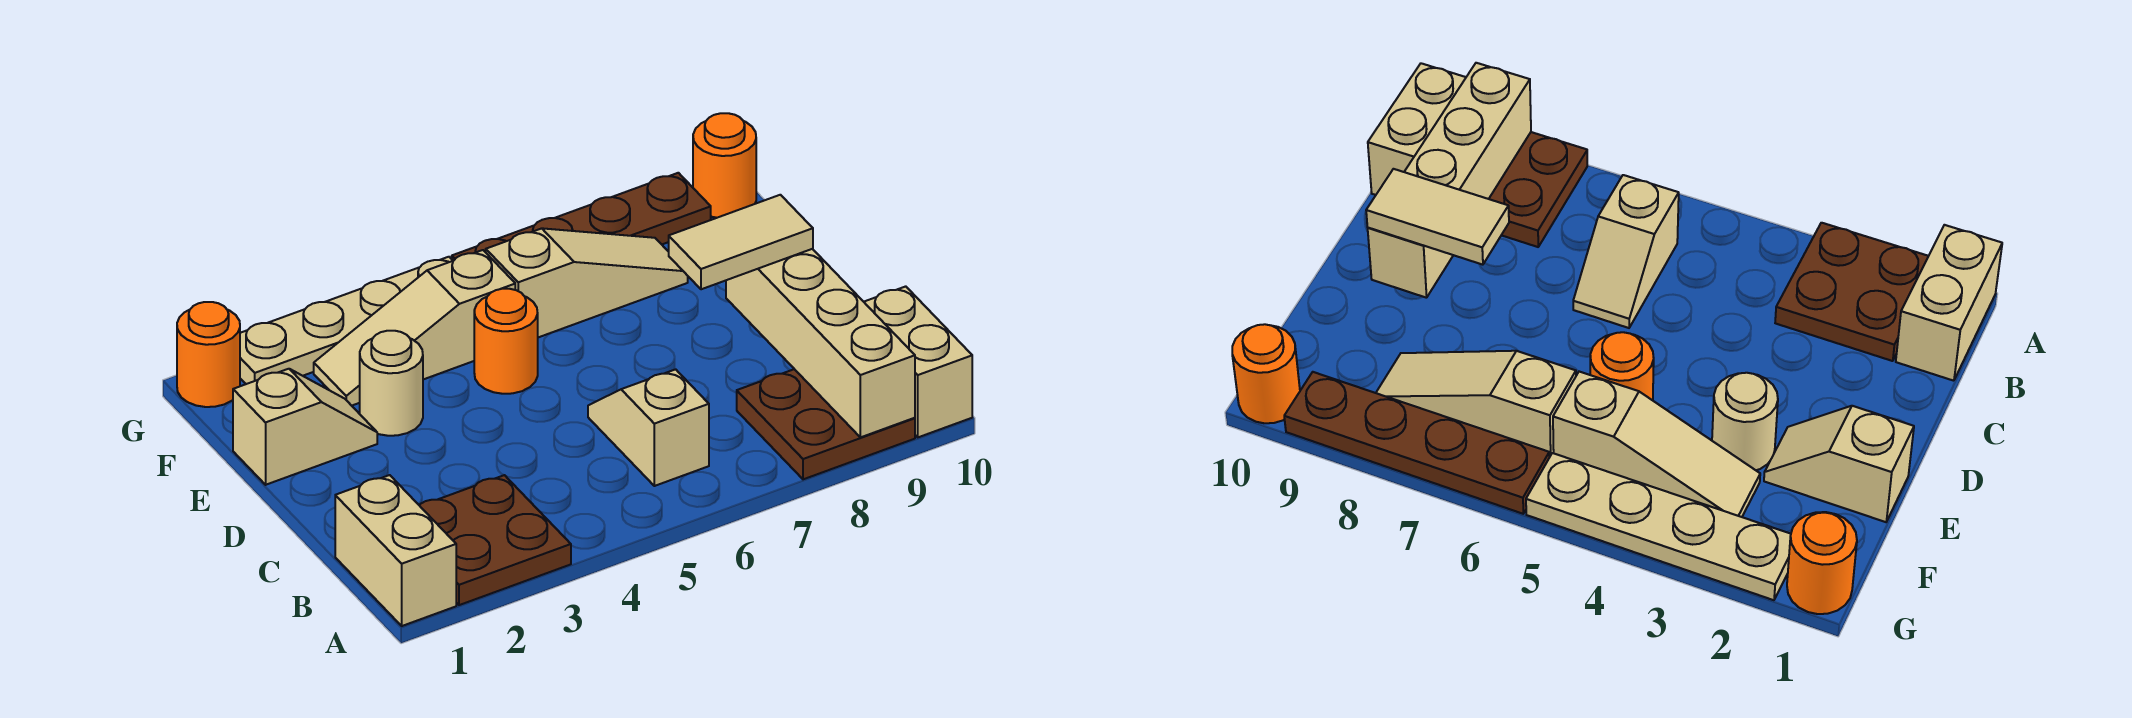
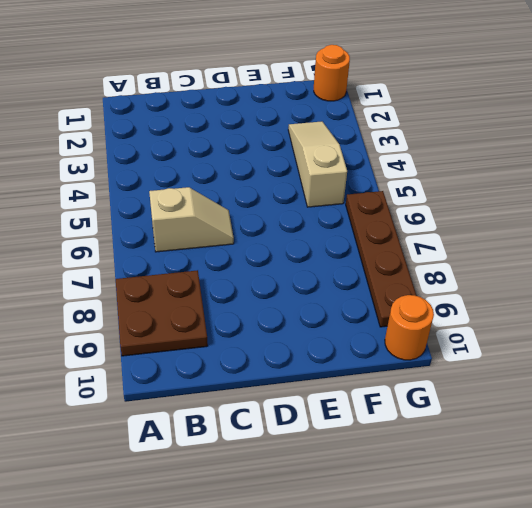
none -> tan 1x2 brick [335,475,456,626]
none -> brown 2x2 plate [419,475,571,605]
none -> tan 1x2 brick [864,286,972,437]

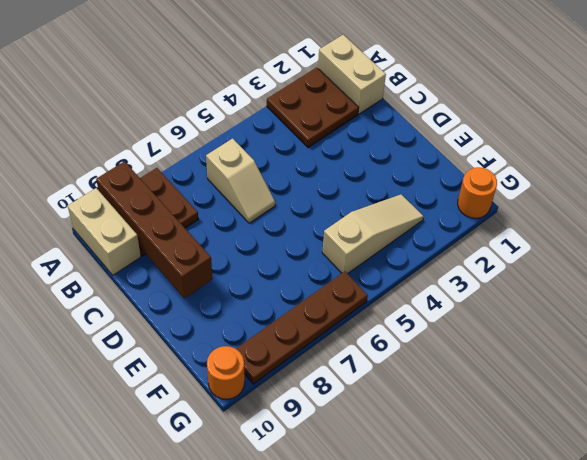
brown 1x4 brick [96,161,213,298] -> tan 1x4 brick [726,249,915,437]
none -> tan 1x2 slope [233,369,377,485]
none -> tan 1x1 round brick [360,331,423,436]
none -> orange 1x1 round brick [474,289,538,394]

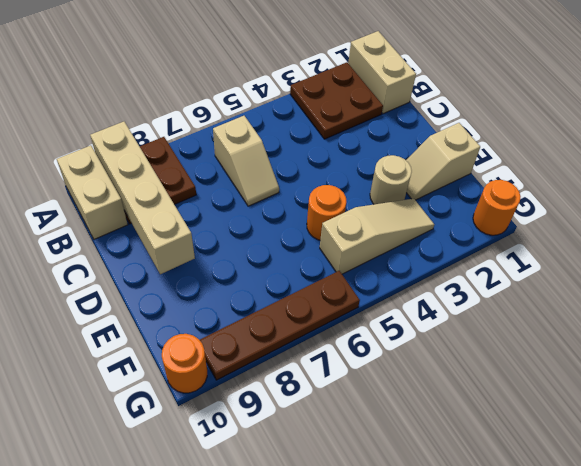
none -> tan 1x3 slope [486,228,688,337]
none -> tan 1x4 plate [240,257,453,384]
none -> tan 1x2 tile [669,195,813,289]

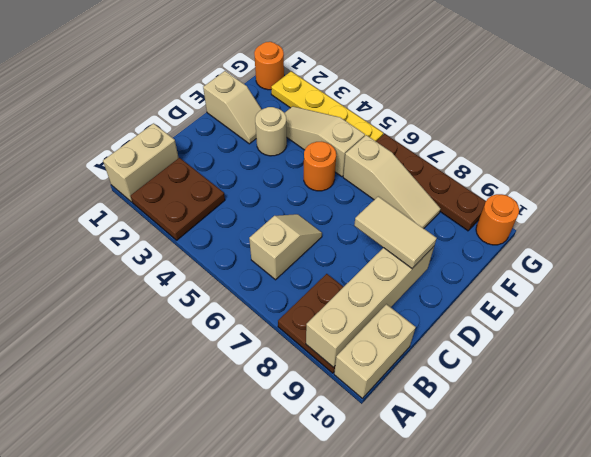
yellow 1x4 plate [271,71,383,141] -> tan 1x4 plate [240,257,453,384]

